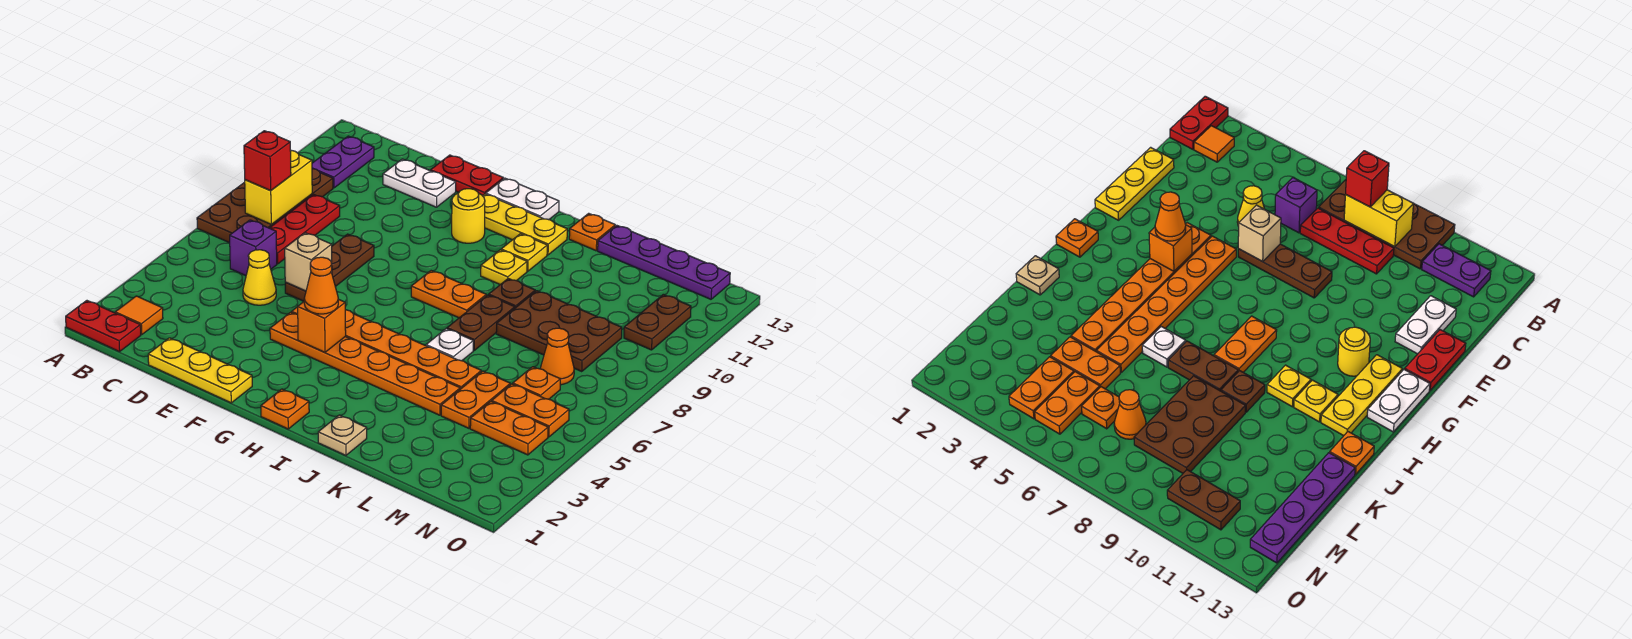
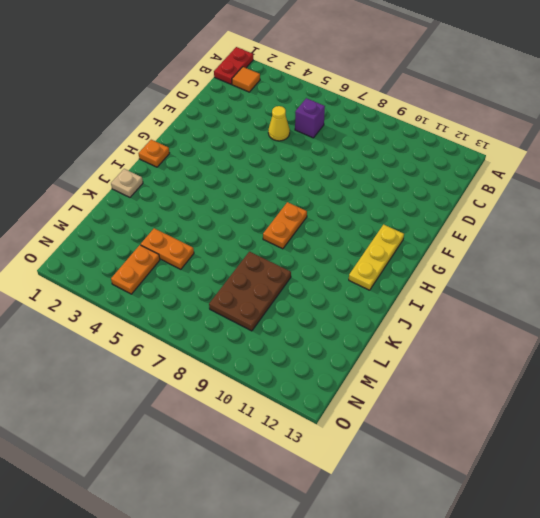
none -> brown 2x4 plate [197,168,333,243]
none -> purple 1x2 plate [312,136,374,188]
none -> red 1x3 plate [270,194,340,264]
none -> yellow 1x3 plate [148,338,252,403]

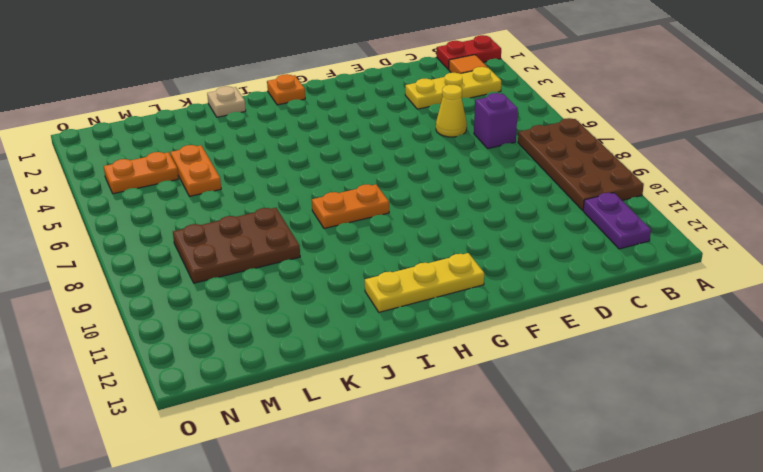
yellow 1x3 plate [405,67,501,109] -> yellow 1x3 plate moved to [148,338,252,403]
none -> red 1x3 plate [270,194,340,264]
none -> white 1x2 plate [383,159,456,207]
none -> brown 1x3 plate [285,234,374,301]
none -> red 1x2 plate [431,155,503,196]

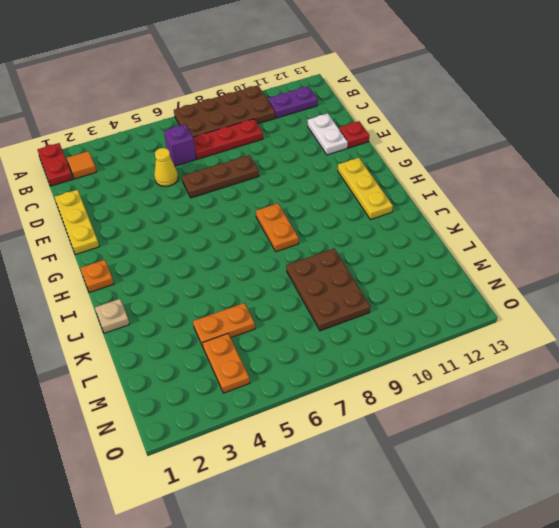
red 1x1 plate [339,121,369,148] -> red 1x2 plate [431,155,503,196]
none -> orange 1x6 plate [270,312,460,415]
none -> orange 1x6 plate [292,307,481,389]
none -> yellow 1x1 round brick [452,189,485,243]
none -> white 1x2 plate [486,178,559,220]

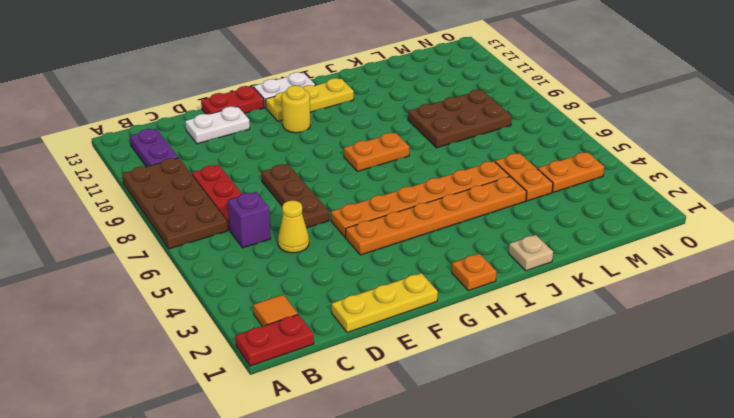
none -> yellow 1x1 plate [481,250,527,285]
none -> yellow 1x1 plate [501,234,547,271]
none -> white 1x1 plate [426,329,473,361]
none -> brown 1x2 plate [447,295,515,350]

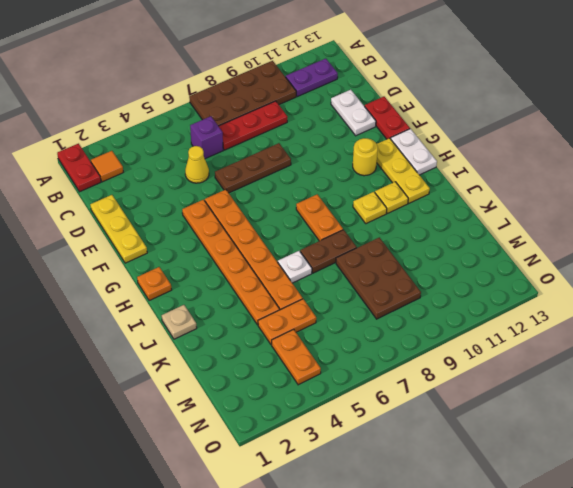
none -> brown 1x1 plate [489,278,535,308]
none -> orange 1x1 plate [569,213,615,251]
none -> purple 1x4 plate [598,225,730,299]
none -> orange 1x2 plate [492,384,569,437]

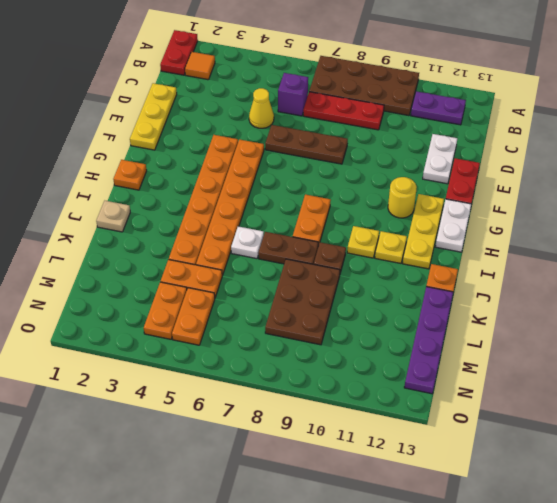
none -> orange 1x1 plate [513,367,560,399]
none -> orange 1x1 cone [540,328,574,385]
none -> brown 1x2 plate [624,294,691,350]
none -> yellow 1x2 brick [245,150,312,225]

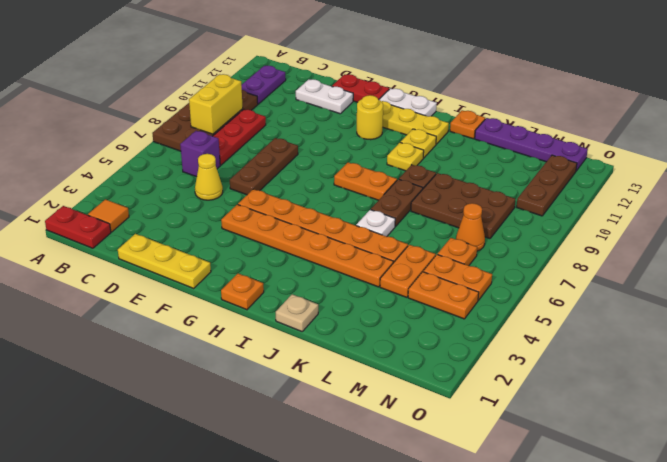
brown 1x3 plate [517,155,577,216] -> brown 1x2 plate [624,294,691,350]
none -> tan 1x1 brick [285,233,332,291]
none -> orange 1x1 brick [298,299,346,352]
none -> red 1x1 brick [244,131,291,191]
none -> orange 1x1 cone [304,257,338,314]

